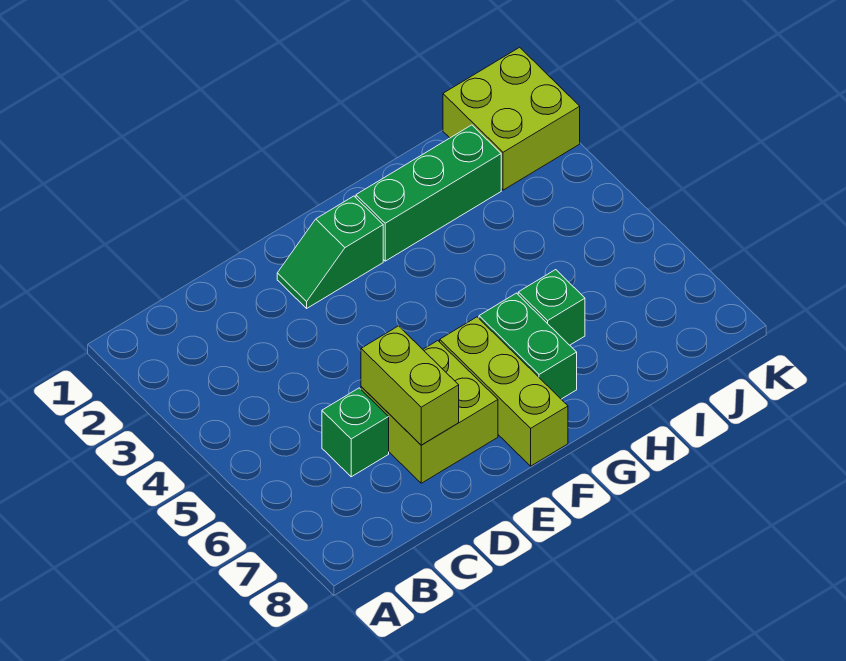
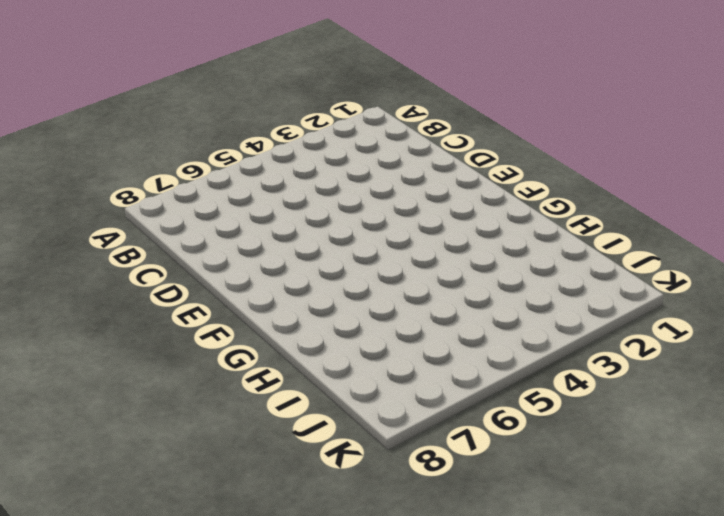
none -> green 1x1 brick [322,388,389,477]
none -> lime 2x2 brick [361,341,498,483]

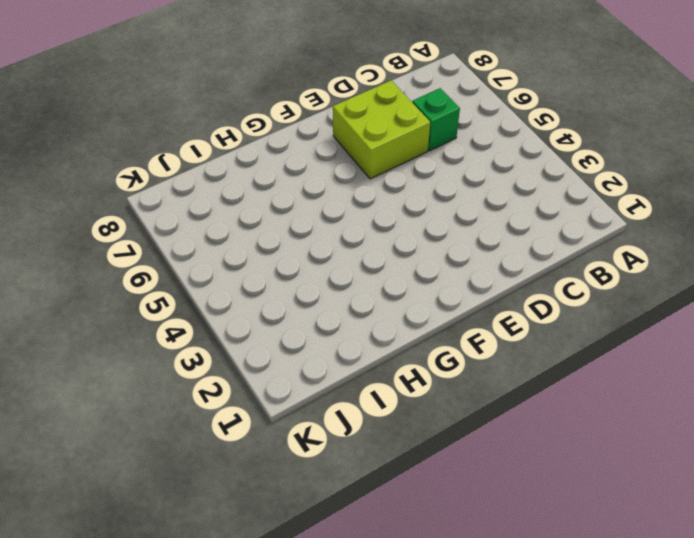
none -> green 1x2 slope [277,196,383,308]
none -> lime 1x3 brick [440,317,568,466]

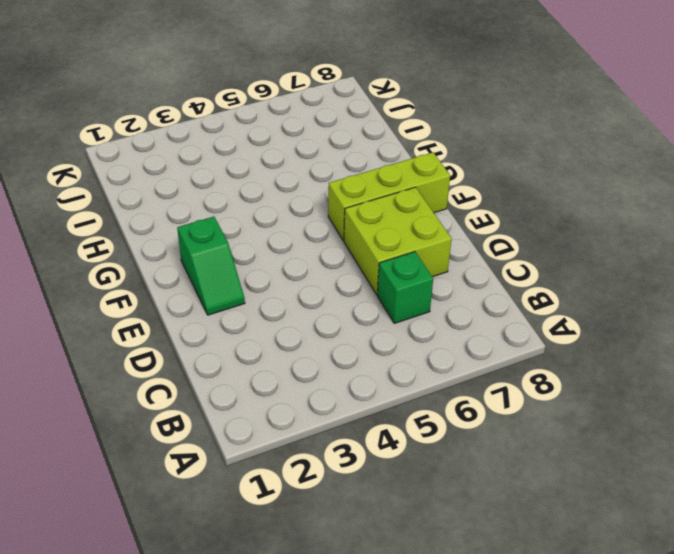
none -> green 1x3 brick [356,125,501,261]
none -> green 1x2 brick [479,293,577,399]

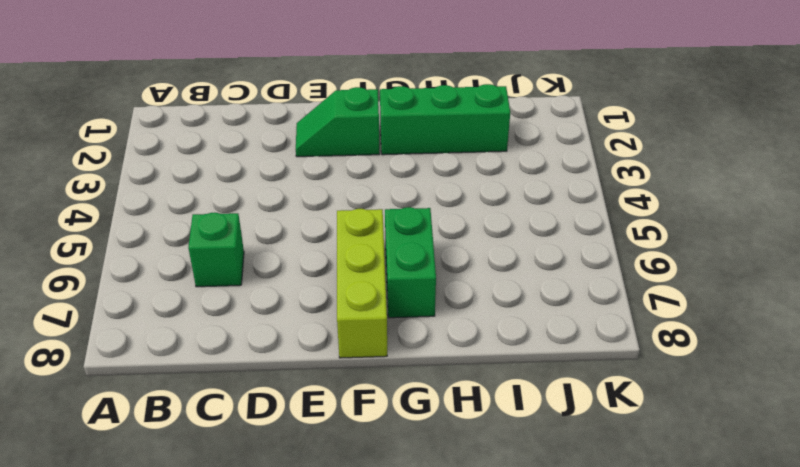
none -> lime 2x2 brick [361,341,498,483]
none -> green 1x1 brick [518,270,585,345]

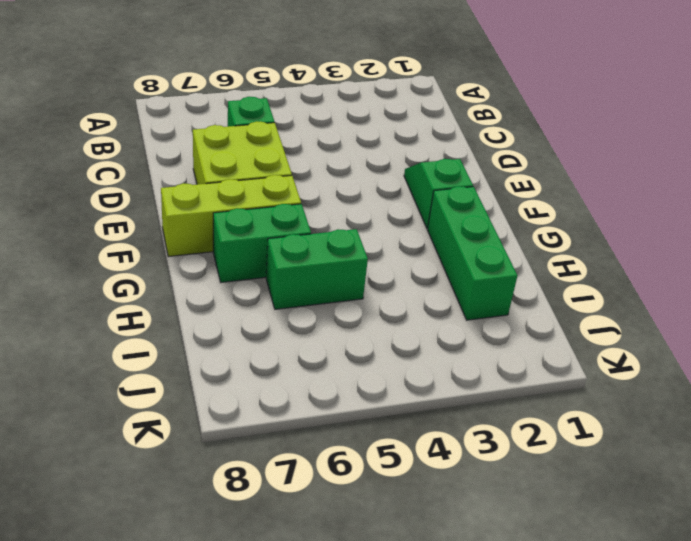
green 1x2 brick [266,229,368,309] -> green 1x1 brick [518,270,585,345]
none -> lime 2x2 brick [443,47,580,190]
none -> lime 1x2 brick [361,326,459,445]

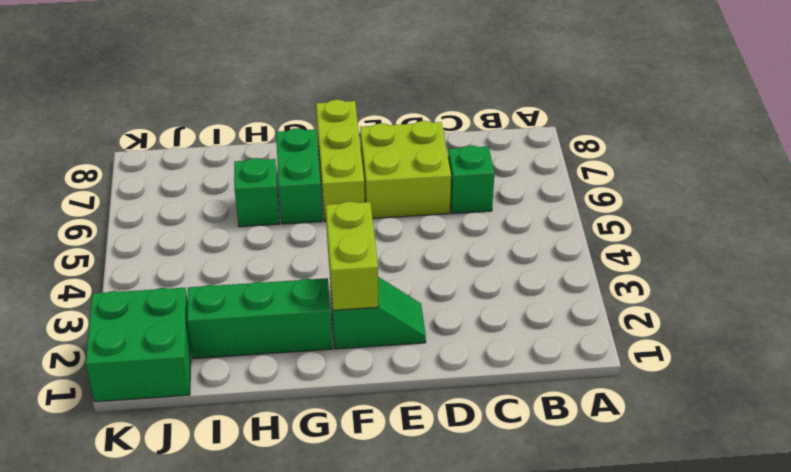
lime 1x2 brick [326,202,379,310] -> lime 1x2 brick moved to [361,326,459,445]
green 2x2 brick [86,288,191,402] -> lime 2x2 brick [443,47,580,190]

